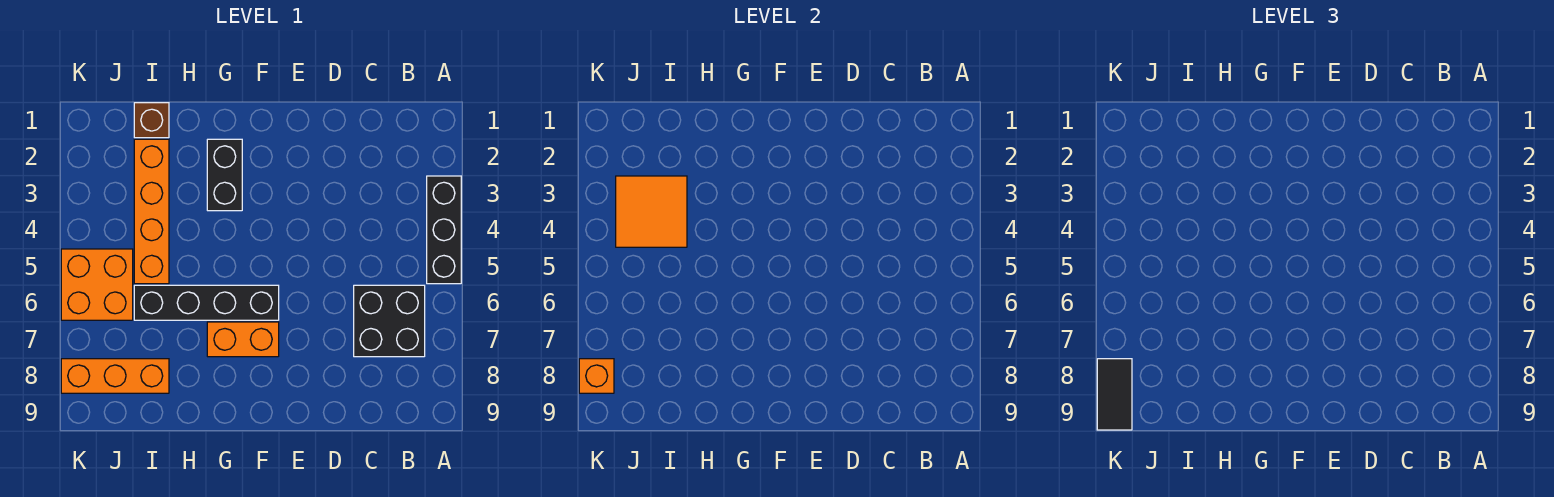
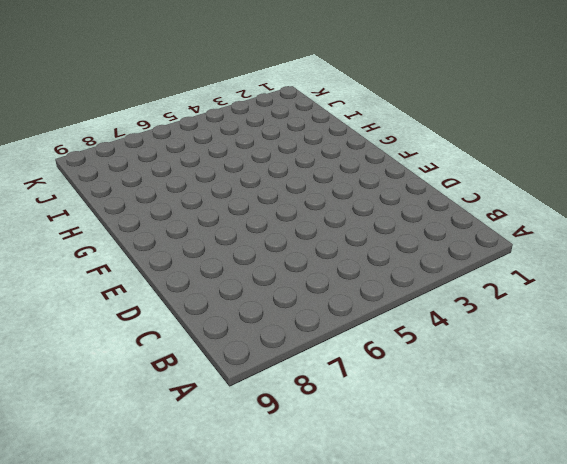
none -> black 1x3 brick [427,176,461,284]
none -> black 2x2 brick [354,285,425,357]
none -> black 1x4 brick [134,285,279,320]

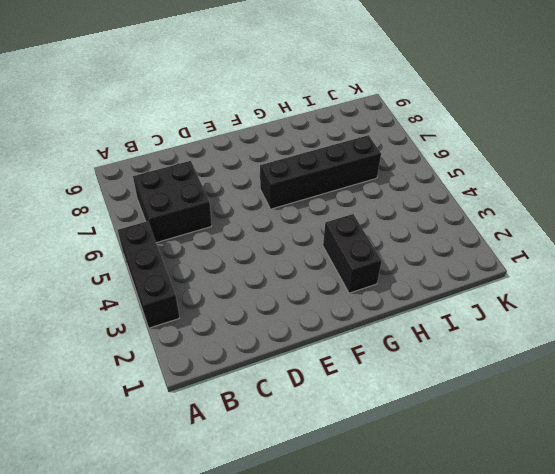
none -> orange 1x2 brick [207,322,279,357]
none -> brown 1x1 brick [134,103,169,138]
none -> orange 1x4 brick [134,139,169,284]

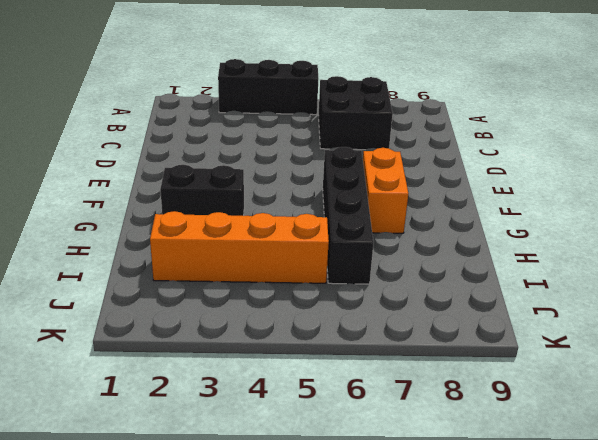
none -> brown 1x1 brick [134,103,169,138]
none -> orange 1x3 brick [61,359,169,393]
none -> orange 2x2 brick [61,249,133,320]

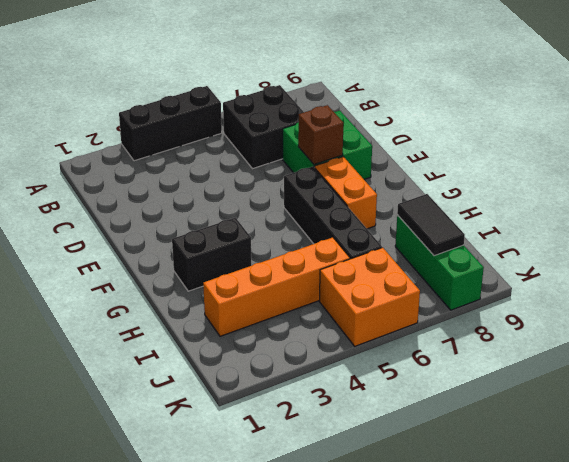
green 2x2 brick [283,111,372,179] -> none
brown 1x1 brick [298,105,344,165] -> brown 1x1 brick moved to [134,103,169,138]
green 1x3 brick [395,215,484,310] -> orange 1x3 brick [61,359,169,393]
black 1x2 tile [397,194,465,256] -> black 1x2 tile turned to [1097,359,1132,430]
none -> orange 2x2 tile [616,176,687,247]
none -> orange 1x1 brick [579,359,614,393]

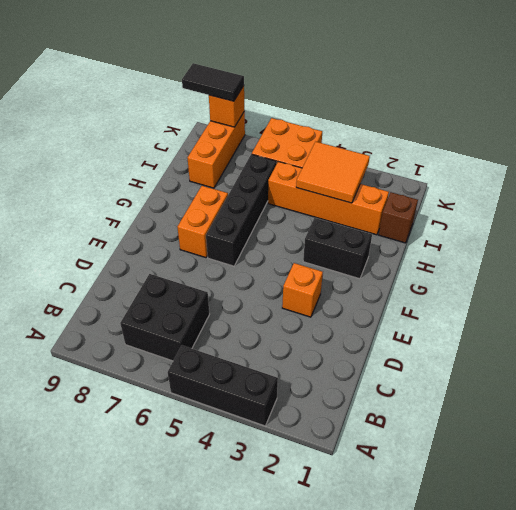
orange 1x1 brick [282,263,323,317] -> none

